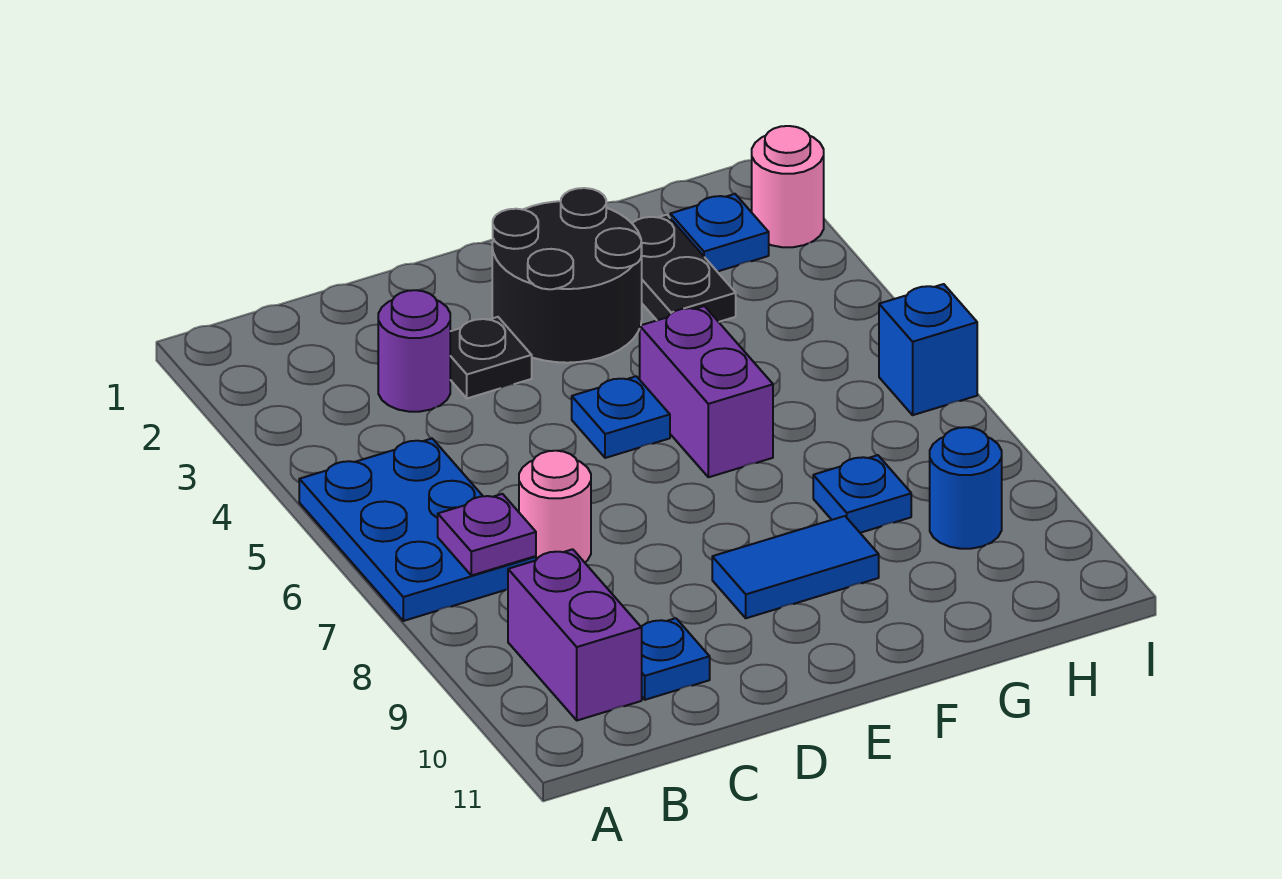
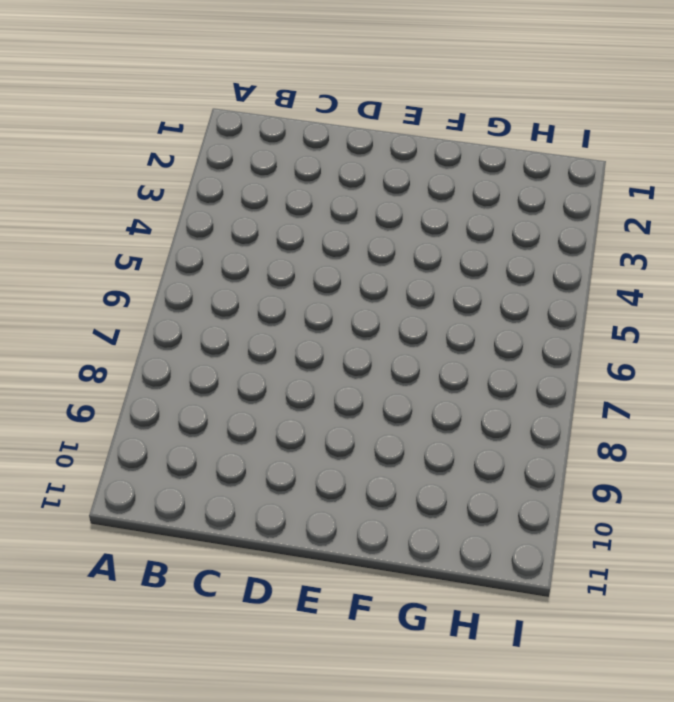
none -> blue 2x3 plate [299,439,536,621]
none -> purple 1x2 brick [508,549,642,720]
none -> purple 1x1 round brick [378,290,450,412]

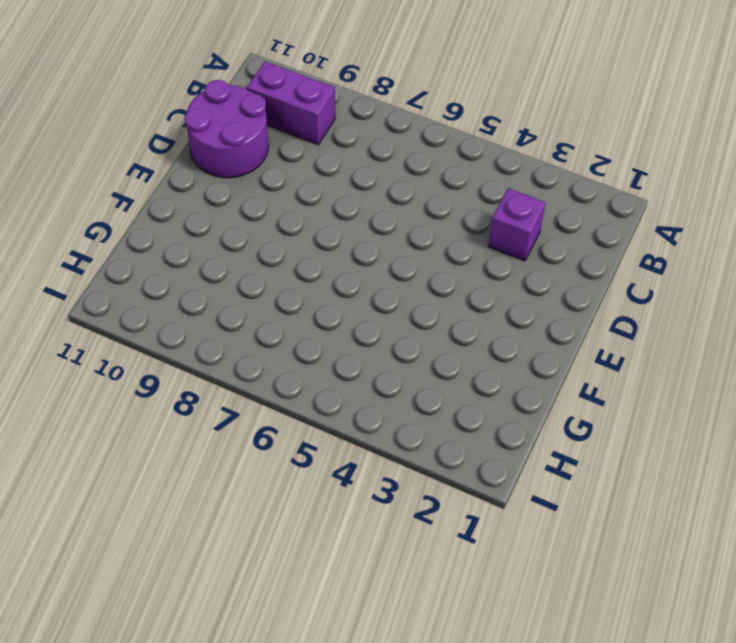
purple 1x1 brick [488,188,545,261] -> purple 1x1 round brick [378,290,450,412]
purple 2x2 round brick [185,80,269,178] -> blue 1x1 plate [641,618,710,700]
none -> blue 2x3 plate [299,439,536,621]
none -> pink 1x1 round brick [519,451,591,562]
none -> black 1x1 plate [450,317,532,398]

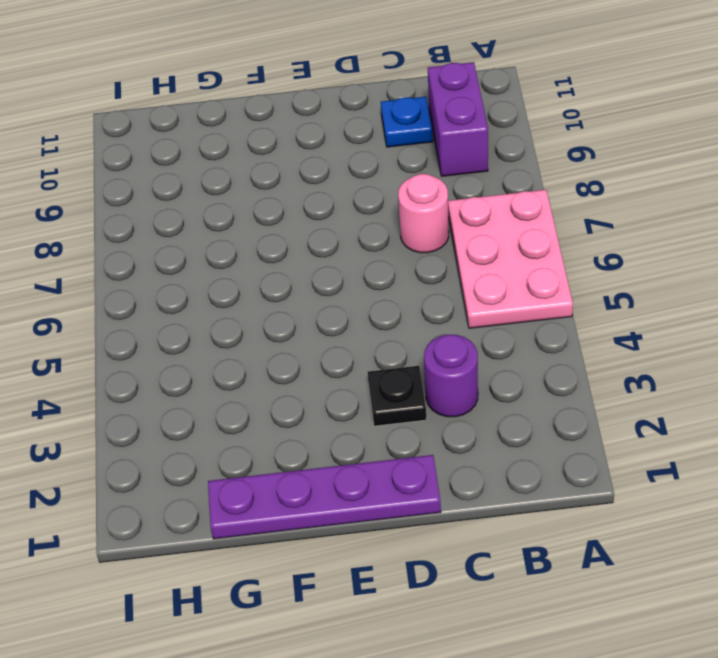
pink 2x3 plate [448,190,573,328] -> blue 2x3 plate [299,439,536,621]
purple 1x4 plate [208,455,441,539] -> none
none -> black 2x2 round brick [492,188,642,363]
none -> blue 1x1 plate [572,376,670,458]
none -> blue 1x2 tile [712,516,879,618]

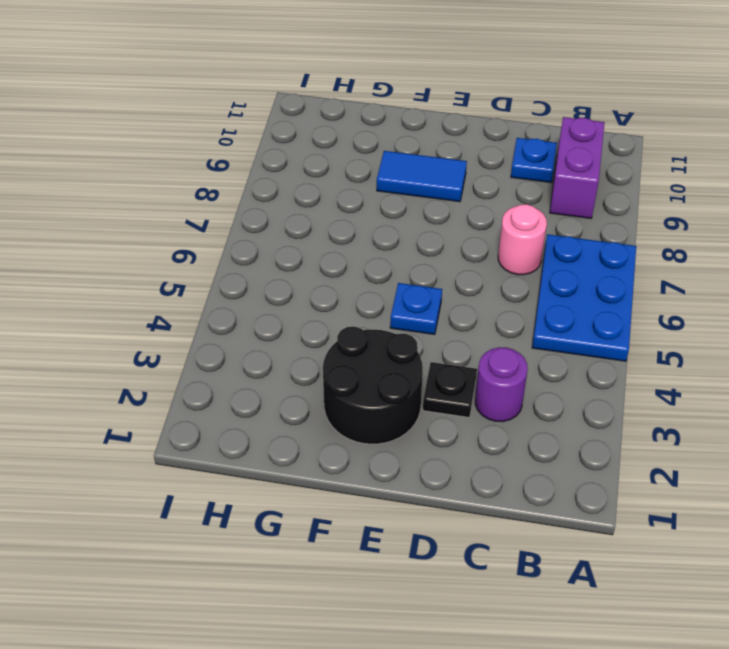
none -> purple 1x2 brick [640,306,773,477]
none -> black 1x2 plate [632,215,736,322]
none -> blue 1x1 plate [813,455,911,533]

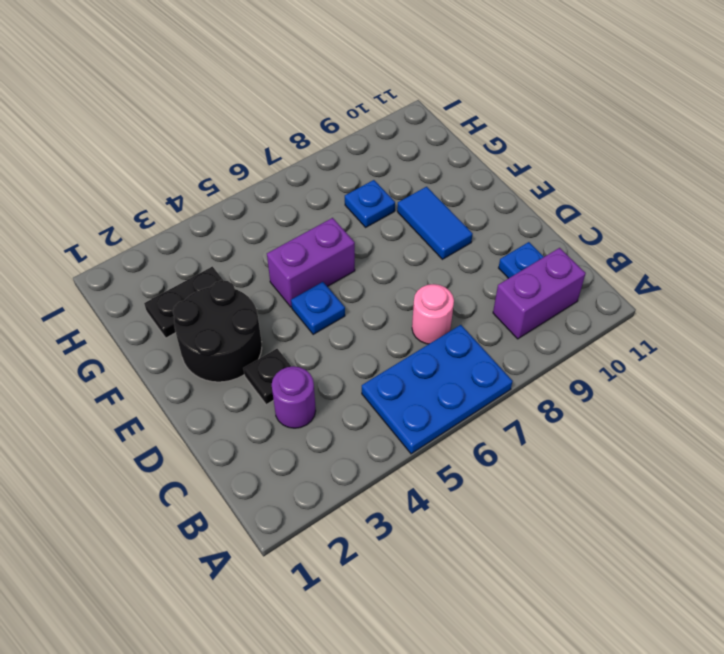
none -> blue 1x1 plate [670,194,769,272]
none -> blue 1x1 round brick [930,427,1002,549]
none -> pink 1x1 round brick [752,126,824,247]

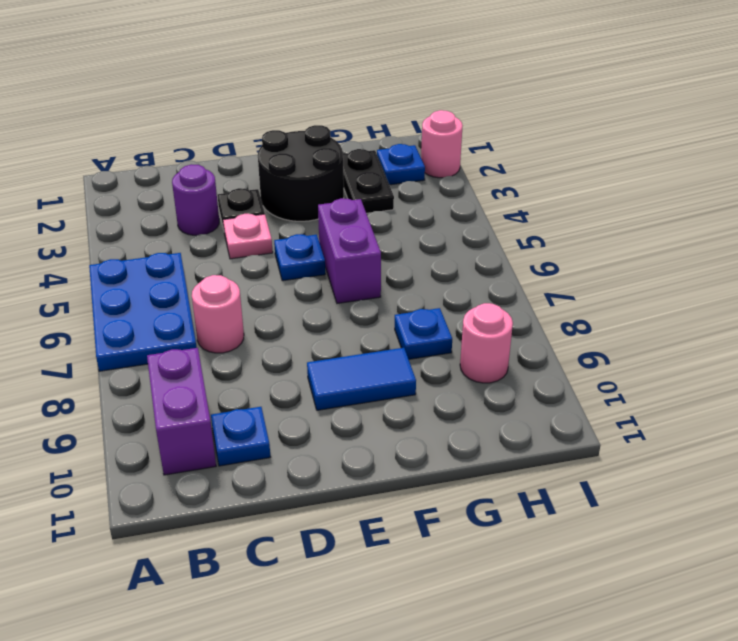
pink 1x1 plate [223,214,273,259] -> none
pink 1x1 round brick [460,303,513,383] -> blue 1x1 round brick [930,427,1002,549]
none -> blue 1x1 brick [879,284,977,415]
none -> purple 1x1 plate [438,494,536,575]

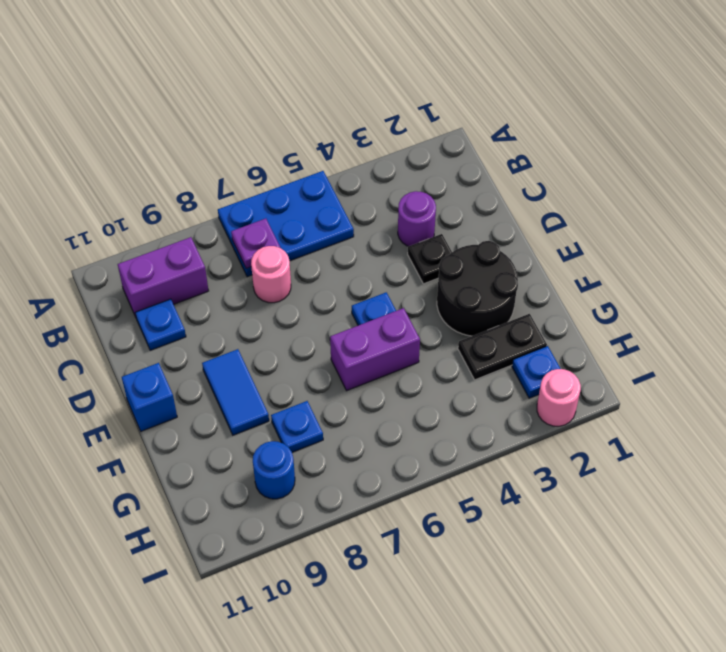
blue 1x1 brick [122,363,177,431] -> blue 1x1 brick moved to [879,284,977,415]

